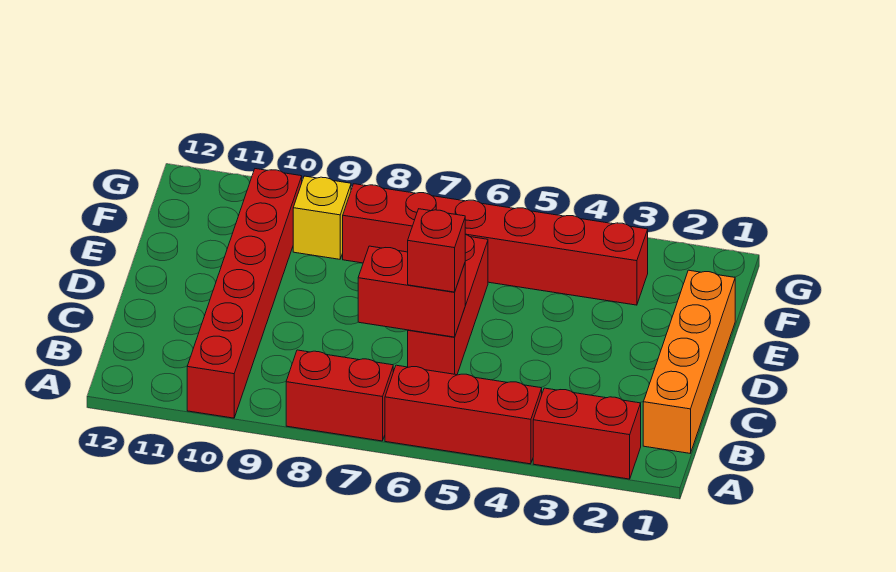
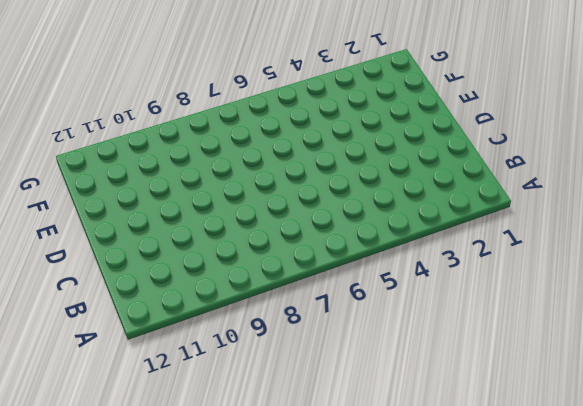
none -> red 1x2 brick [533,388,641,479]
none -> red 1x3 brick [385,365,542,464]

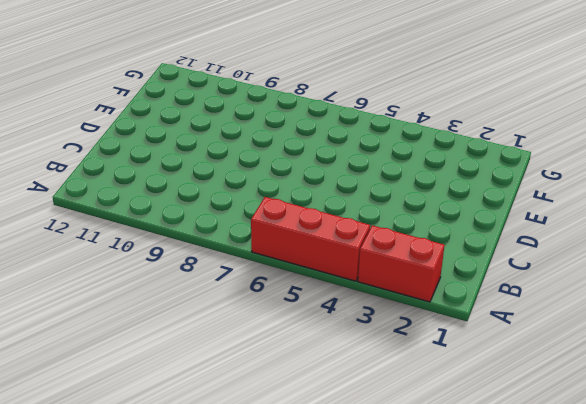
none -> red 1x2 brick [286,350,393,441]
none -> red 1x6 brick [187,169,302,418]

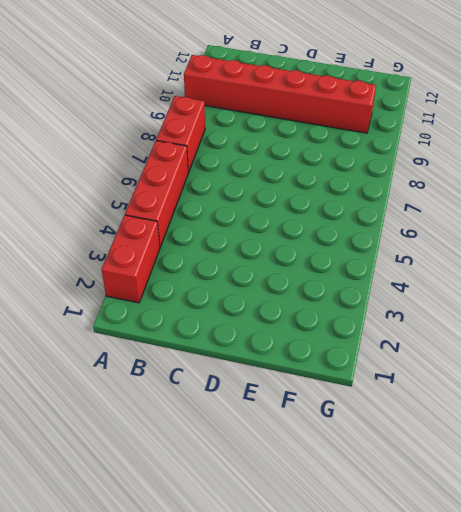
none -> orange 1x4 brick [643,270,735,453]
none -> red 1x3 brick [408,235,488,375]

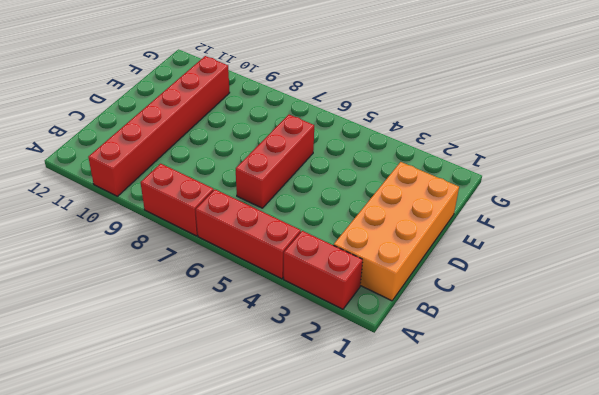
orange 2x4 brick [334,162,459,301] -> orange 1x4 brick [643,270,735,453]
none -> red 1x6 brick [343,184,648,305]
none -> yellow 1x1 brick [293,176,351,259]

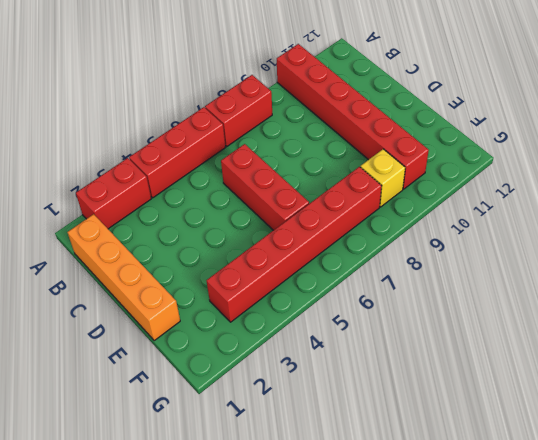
none -> red 1x2 brick [358,246,465,337]
none -> red 1x1 brick [408,209,466,292]

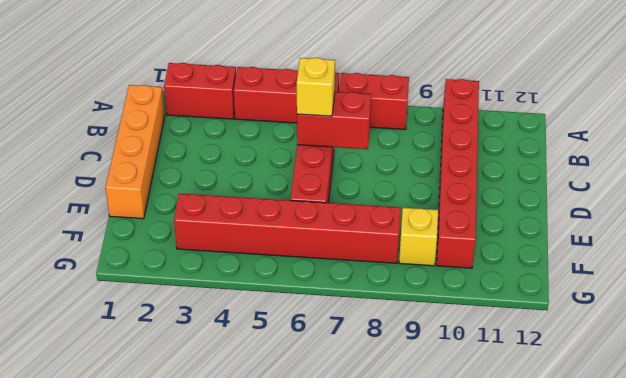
yellow 1x1 brick [297,58,335,116] -> red 1x1 brick [408,209,466,292]

